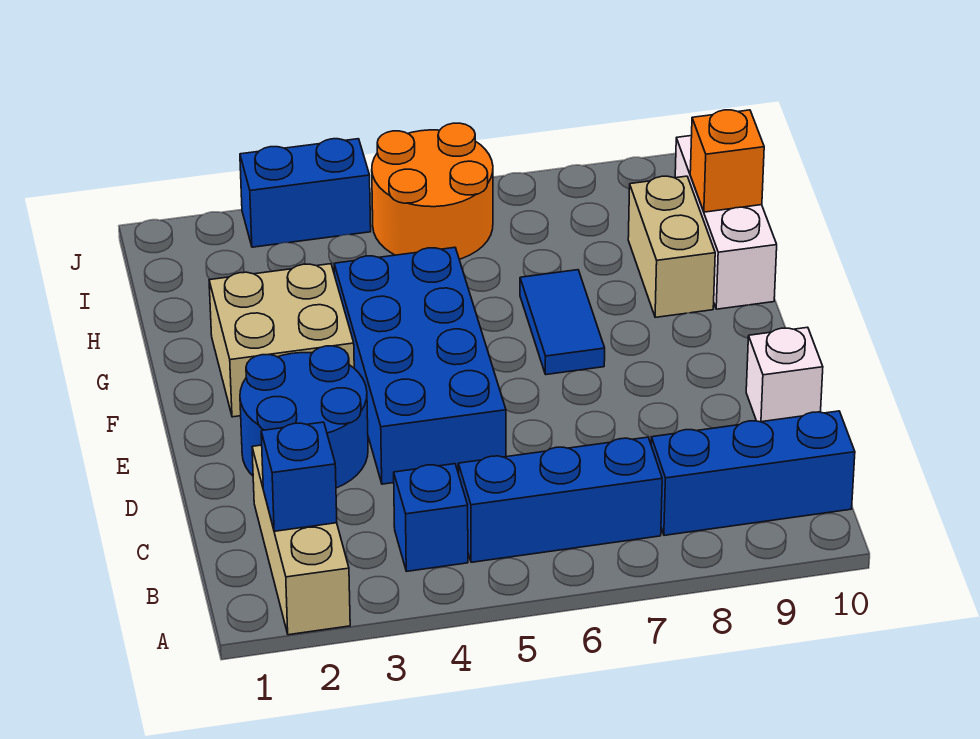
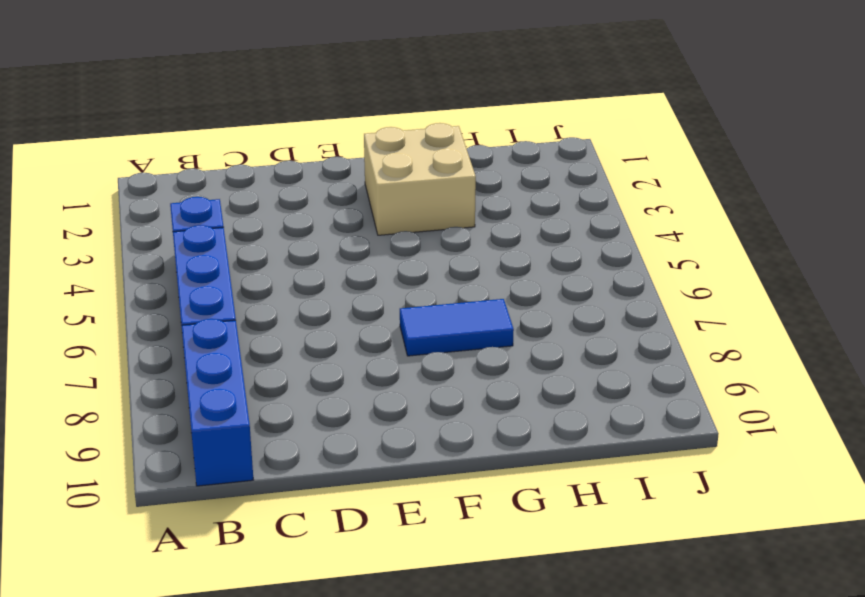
none -> tan 1x3 brick [252,445,350,635]
none -> blue 2x2 round brick [240,346,368,488]
none -> blue 2x4 brick [334,248,506,484]

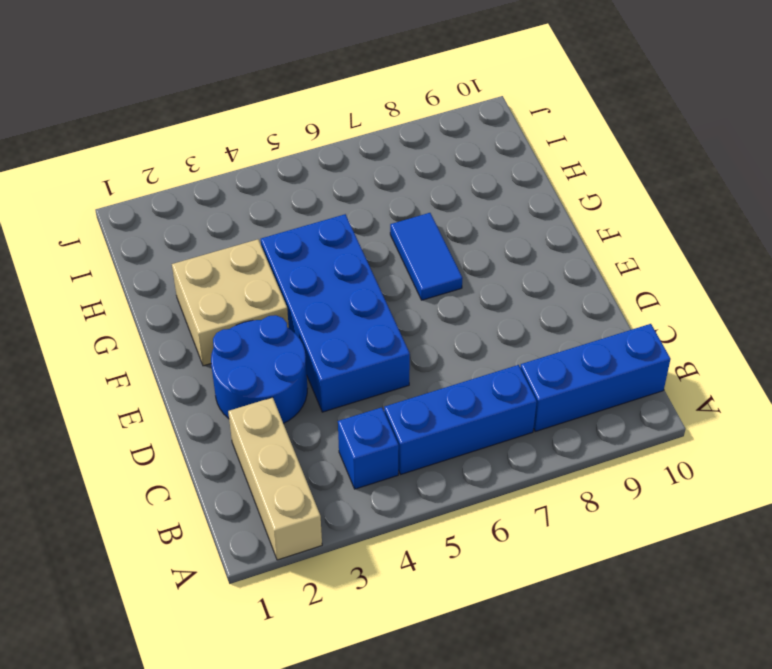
none -> white 1x1 brick [746,327,823,422]
none -> tan 1x2 brick [628,176,715,317]
none -> white 1x3 brick [675,136,777,309]

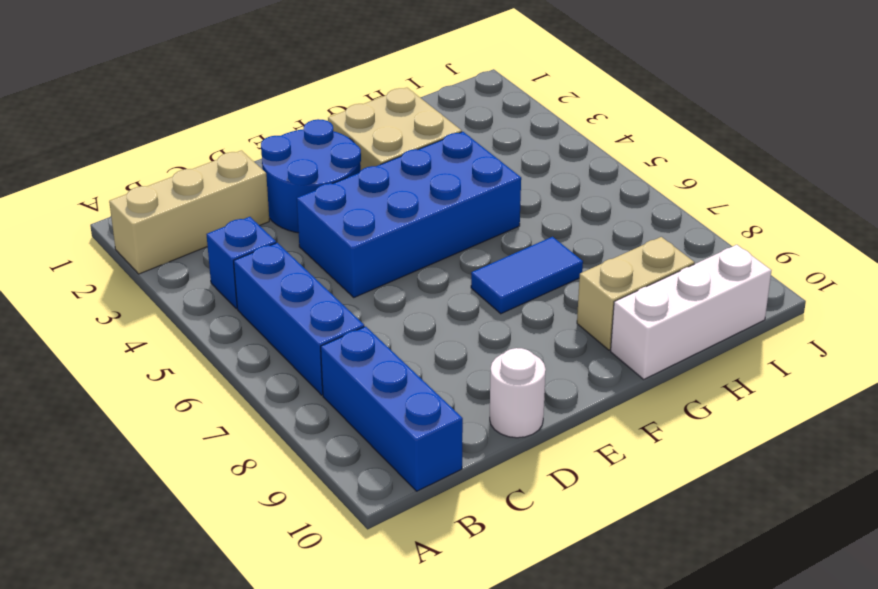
white 1x1 round brick [490,348,546,438] -> white 1x1 brick [746,327,823,422]
none -> orange 2x2 round brick [372,123,493,259]
none -> blue 1x2 brick [240,139,371,247]
none -> blue 1x1 brick [261,422,337,531]

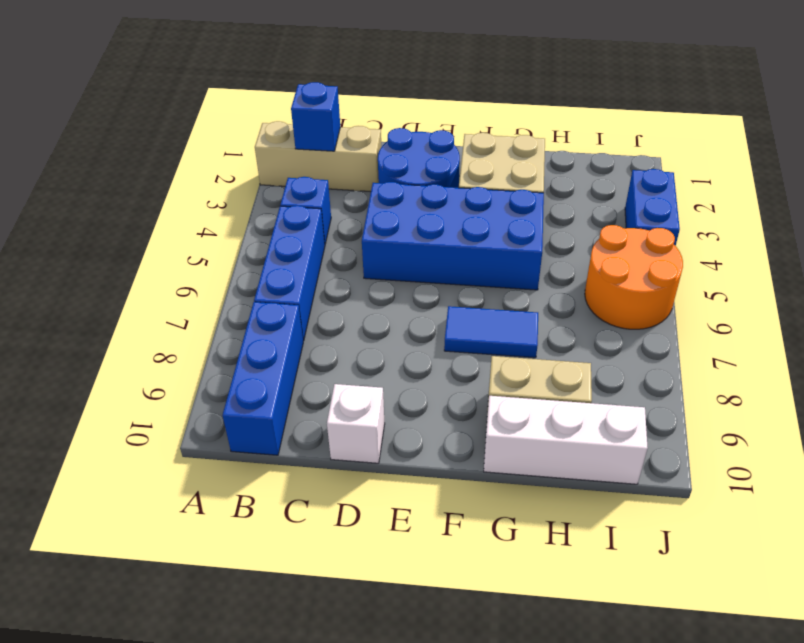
none -> orange 1x1 brick [690,110,764,212]

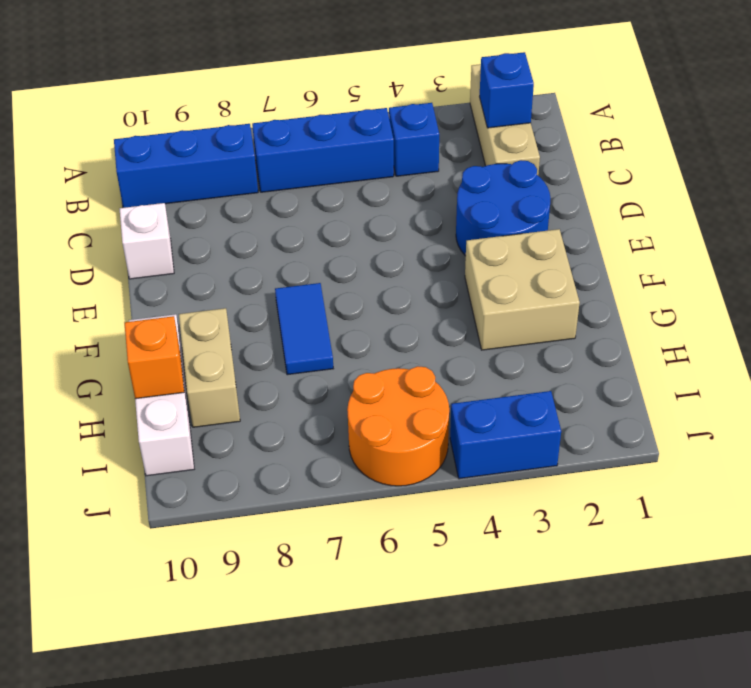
none -> blue 2x4 brick [334,248,506,484]

